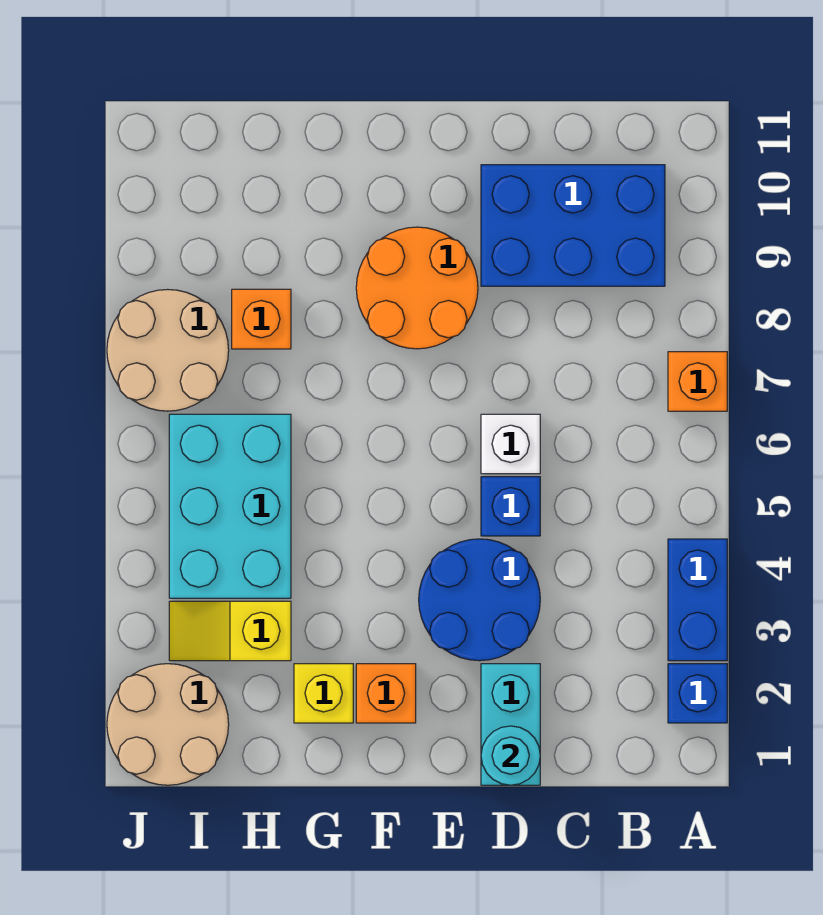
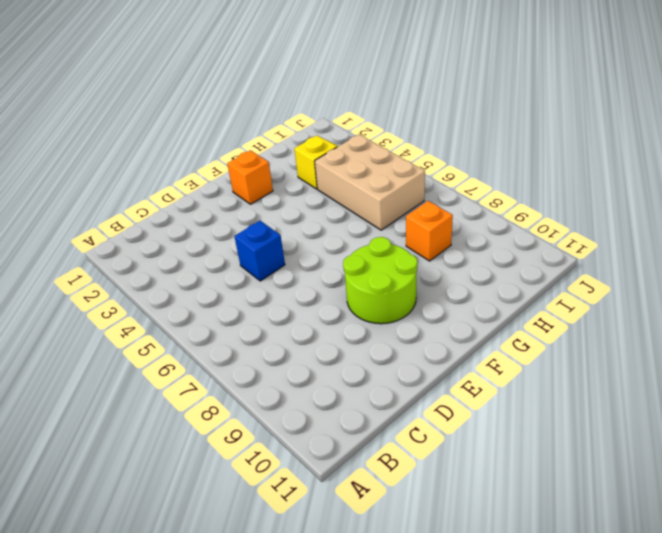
lime 2x2 round brick [343,237,418,324] -> orange 2x2 round brick [356,227,478,349]
tan 2x3 brick [315,134,425,230] -> cyan 2x3 brick [169,414,291,598]
none -> blue 1x1 brick [668,664,727,723]
none -> blue 1x2 brick [668,539,727,661]
none -> orange 1x1 brick [668,352,727,411]

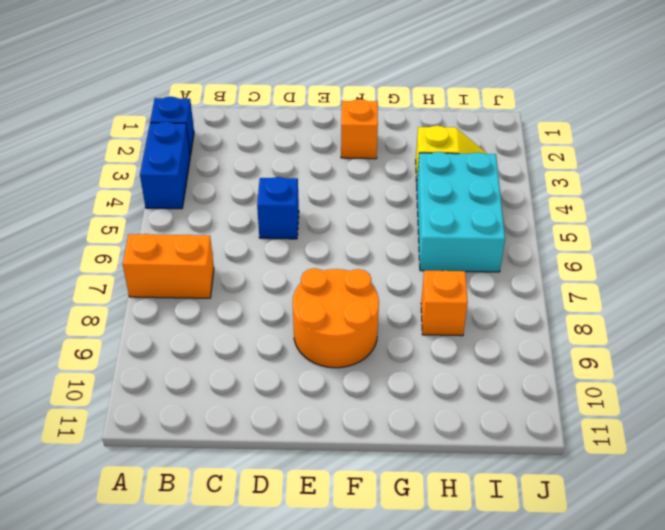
orange 1x2 brick [123,234,214,298] -> orange 1x1 brick [668,352,727,411]
none -> blue 2x3 brick [481,165,665,286]
none -> cyan 1x2 brick [481,664,540,785]
none -> blue 2x2 round brick [419,539,540,661]

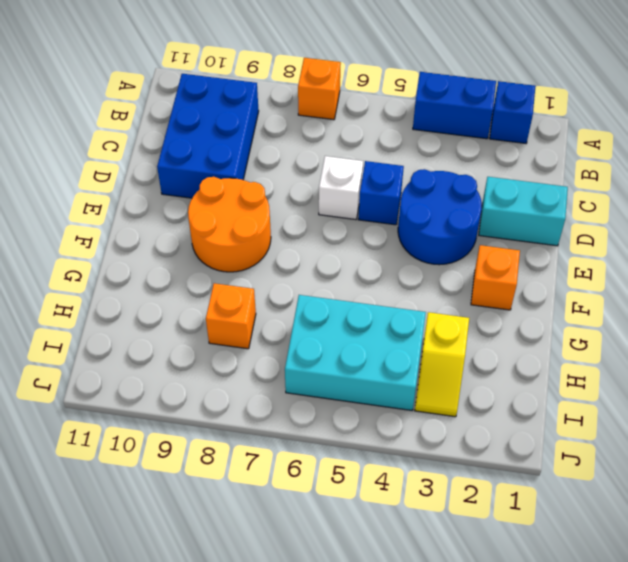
none -> yellow 1x1 brick [294,664,353,723]
none -> tan 2x2 round brick [107,664,229,785]
none -> tan 2x2 round brick [107,289,229,411]

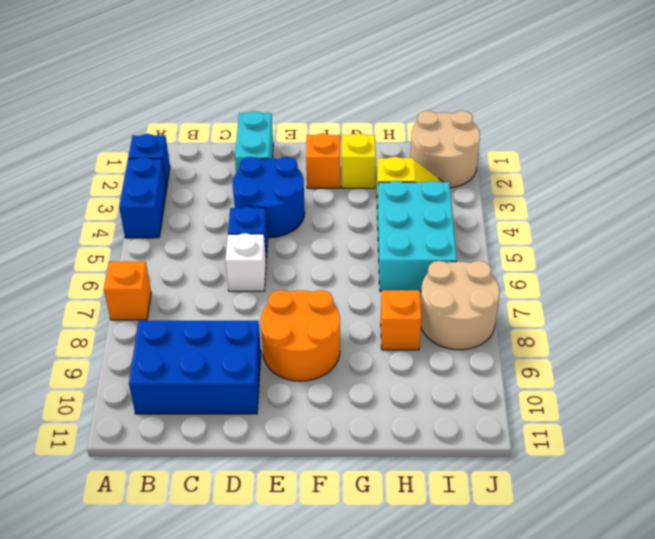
none -> cyan 1x1 round brick [481,726,540,785]

